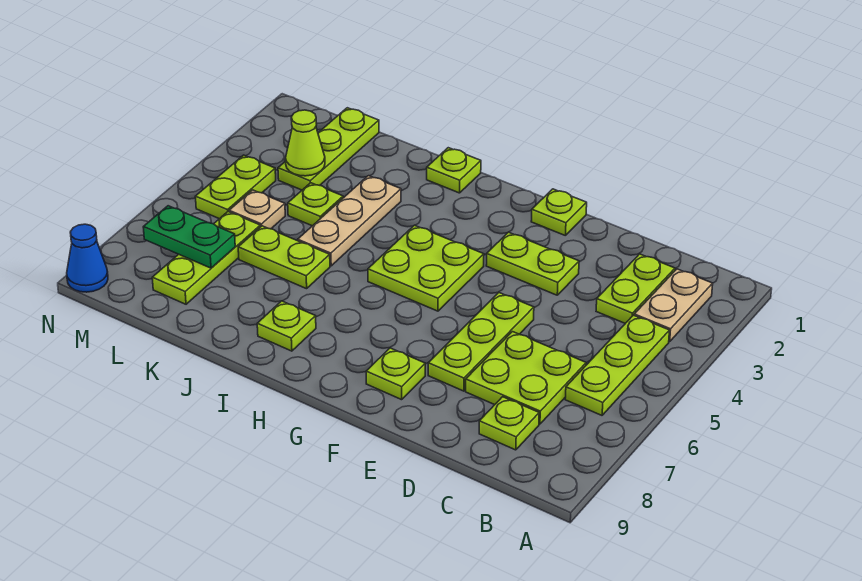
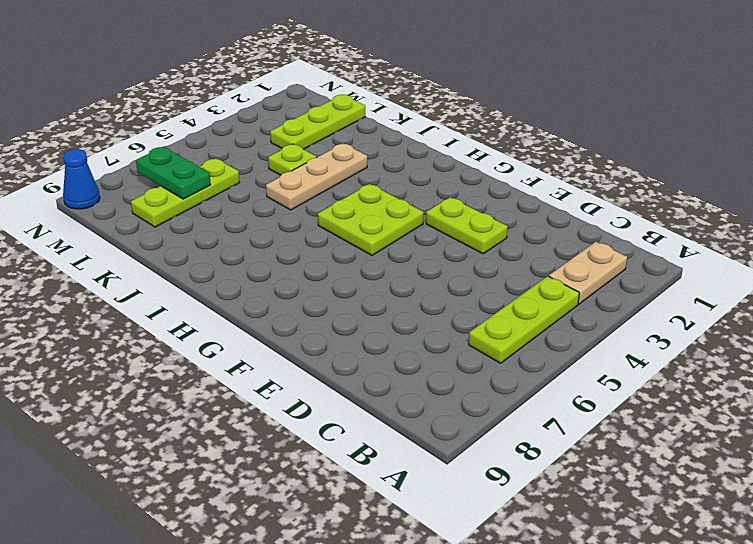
none -> lime 1x2 plate [596,254,675,323]
none -> lime 2x2 plate [466,332,586,424]
none -> lime 1x1 plate [479,397,539,450]

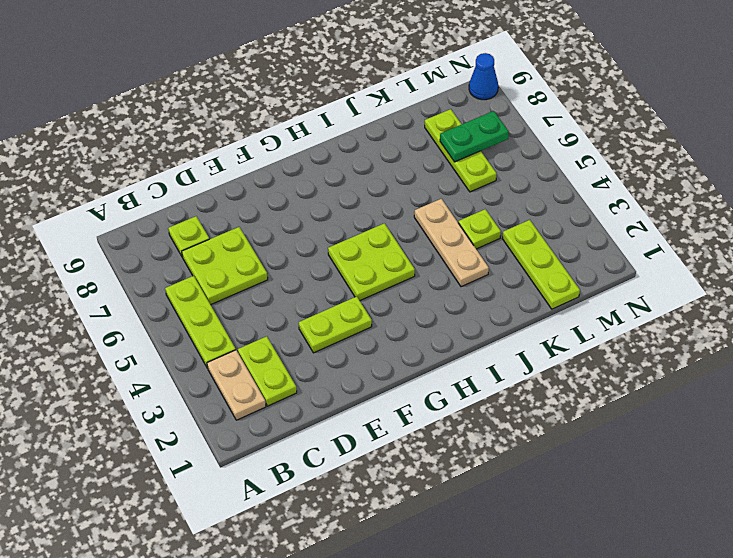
none -> lime 1x3 plate [428,293,534,391]
none -> lime 1x1 plate [531,189,587,235]
none -> lime 1x1 plate [366,348,425,400]

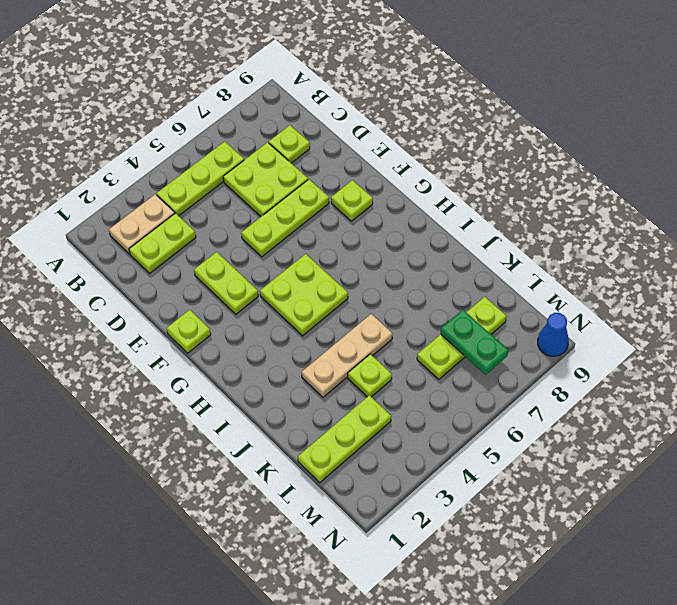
none -> lime 1x1 plate [427,148,481,193]
none -> lime 1x1 plate [257,301,316,351]
none -> lime 1x2 plate [238,226,330,289]

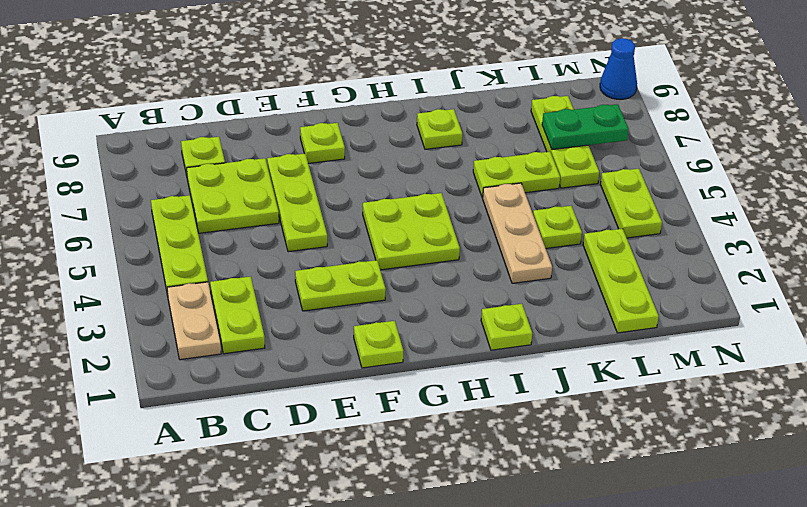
none -> tan 1x1 plate [229,190,285,229]
none -> lime 1x1 cone [286,110,325,176]

